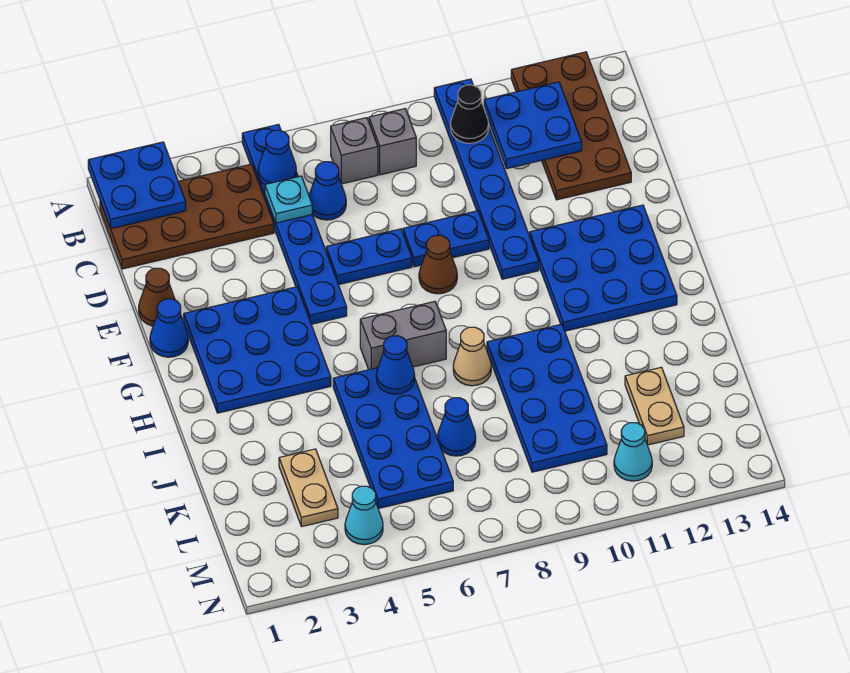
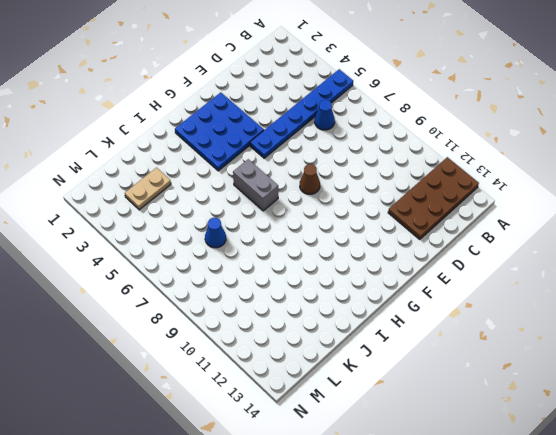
none -> blue 1x6 plate [434,79,539,279]
none -> brown 2x4 plate [100,164,274,269]
none -> grey 1x1 brick [331,118,378,184]

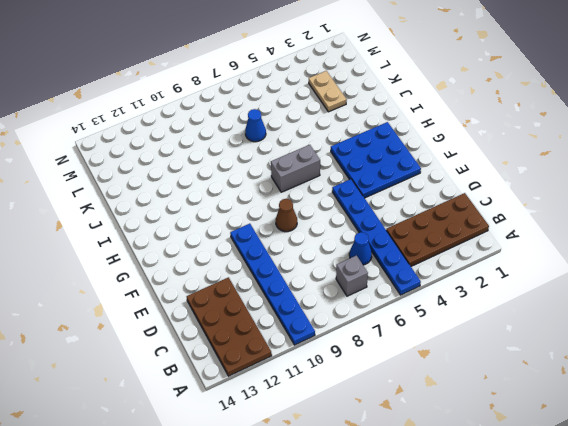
none -> grey 1x1 brick [369,109,416,175]
none -> brown 1x1 cone [139,268,175,326]
none -> blue 1x2 plate [326,229,412,285]

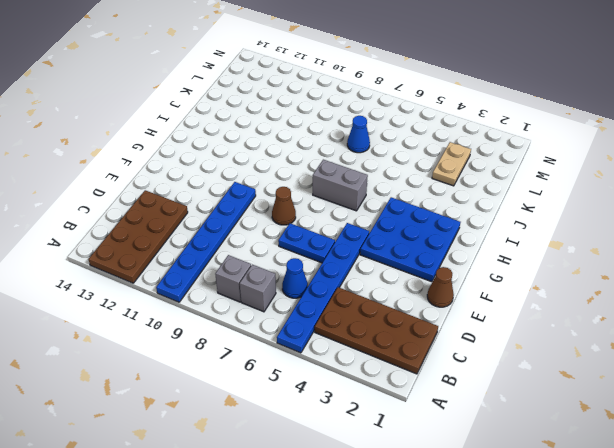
none -> blue 1x2 plate [403,211,489,267]
none -> blue 1x1 cone [150,299,188,357]
none -> blue 3x3 plate [530,205,677,331]

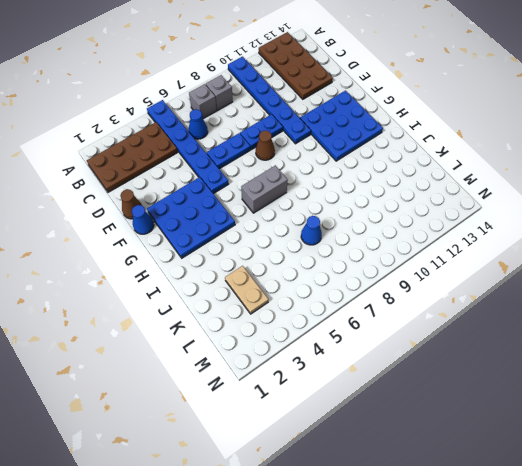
none -> blue 2x4 plate [333,368,453,508]
none -> tan 1x1 cone [453,327,491,386]
none -> blue 2x4 plate [487,324,607,472]

